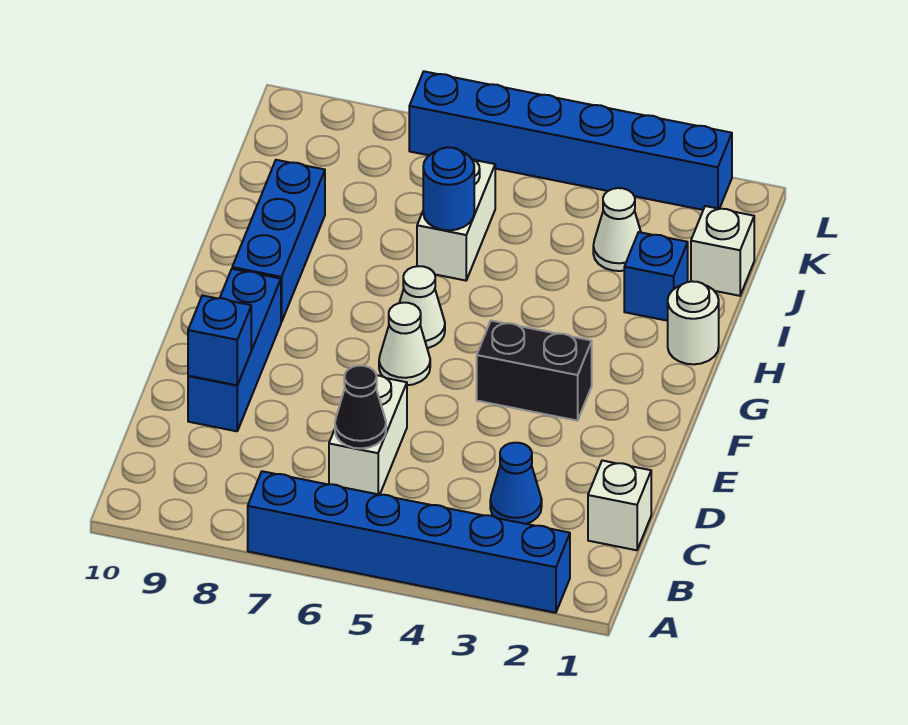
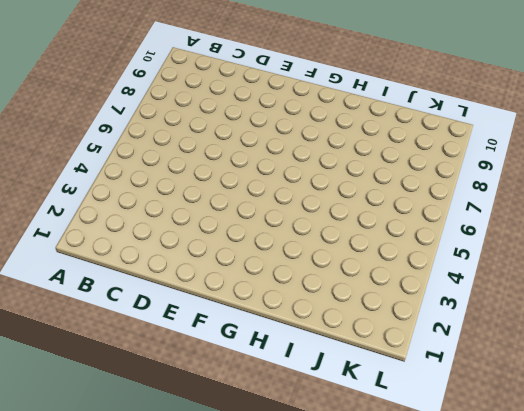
none -> blue 1x6 brick [248,471,570,613]
none -> white 1x1 brick [588,461,651,550]
none -> blue 1x1 cone [490,443,542,524]

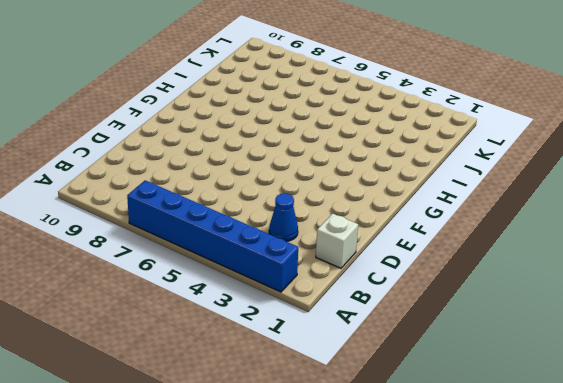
none -> white 1x2 brick [329,375,407,495]
none -> blue 1x3 brick [188,269,281,431]
none -> black 1x2 brick [477,321,592,421]

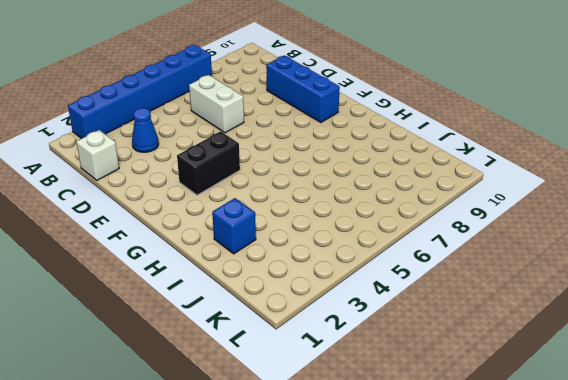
none -> white 1x1 cone [379,303,430,385]
none -> white 1x1 cone [400,266,445,348]
none -> blue 1x3 brick [232,160,325,322]

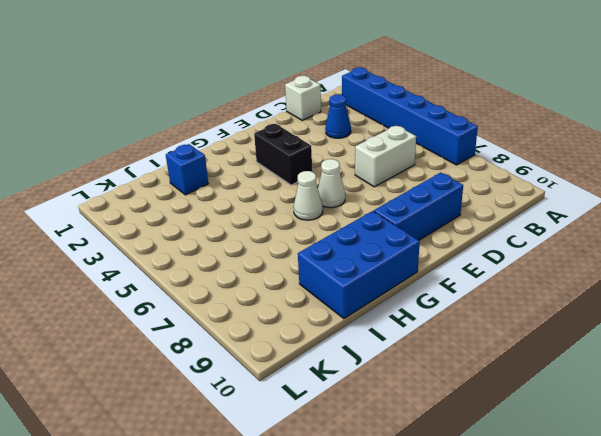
blue 2x3 brick [298,211,420,319] -> blue 1x3 brick [232,160,325,322]
none -> white 1x1 round brick [668,281,719,364]
none -> white 1x2 brick [417,159,495,281]
none -> white 1x1 brick [691,206,754,296]

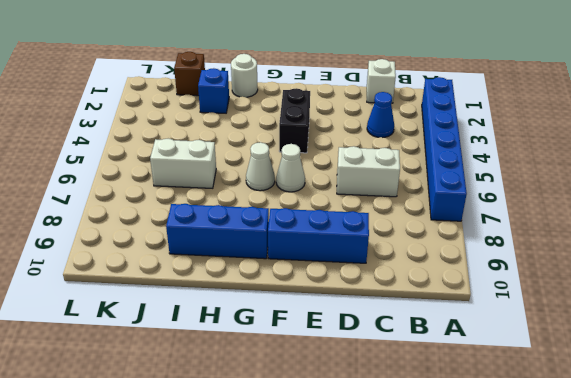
brown 1x1 brick [174,52,205,96] -> white 1x1 brick [691,206,754,296]
none -> white 1x1 cone [593,188,641,271]
none -> blue 1x6 brick [409,71,732,210]
none -> black 1x1 cone [335,366,386,449]

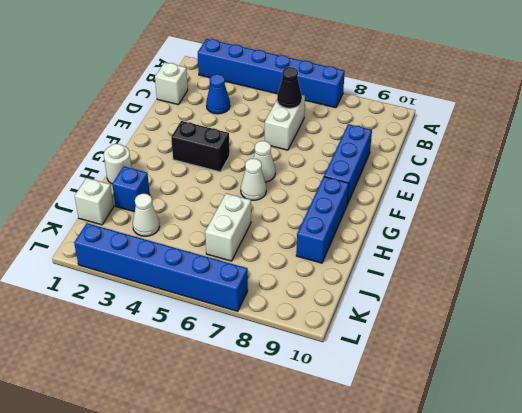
none -> blue 1x1 brick [188,295,251,385]
none -> blue 1x1 round brick [423,147,474,230]

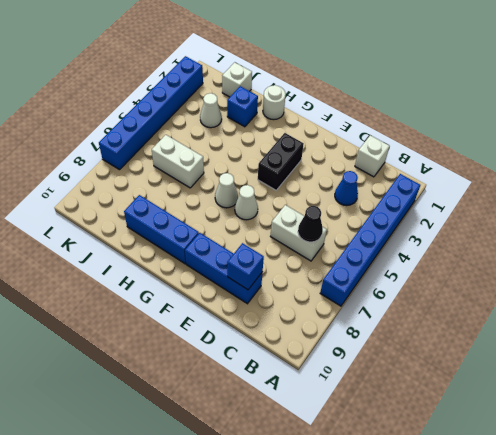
none -> blue 1x1 round brick [423,147,474,230]

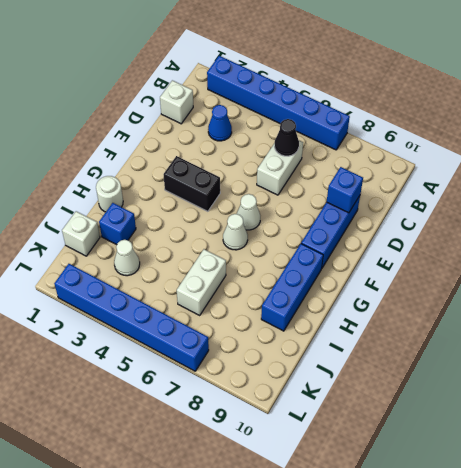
none -> blue 1x1 round brick [423,147,474,230]

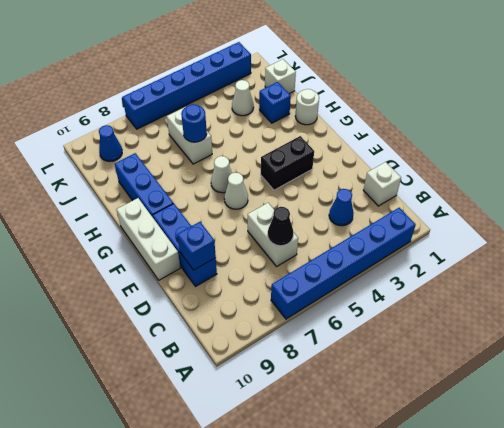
white 1x3 brick [116,198,180,280] -> none
blue 1x1 cone [99,125,122,161] -> none

